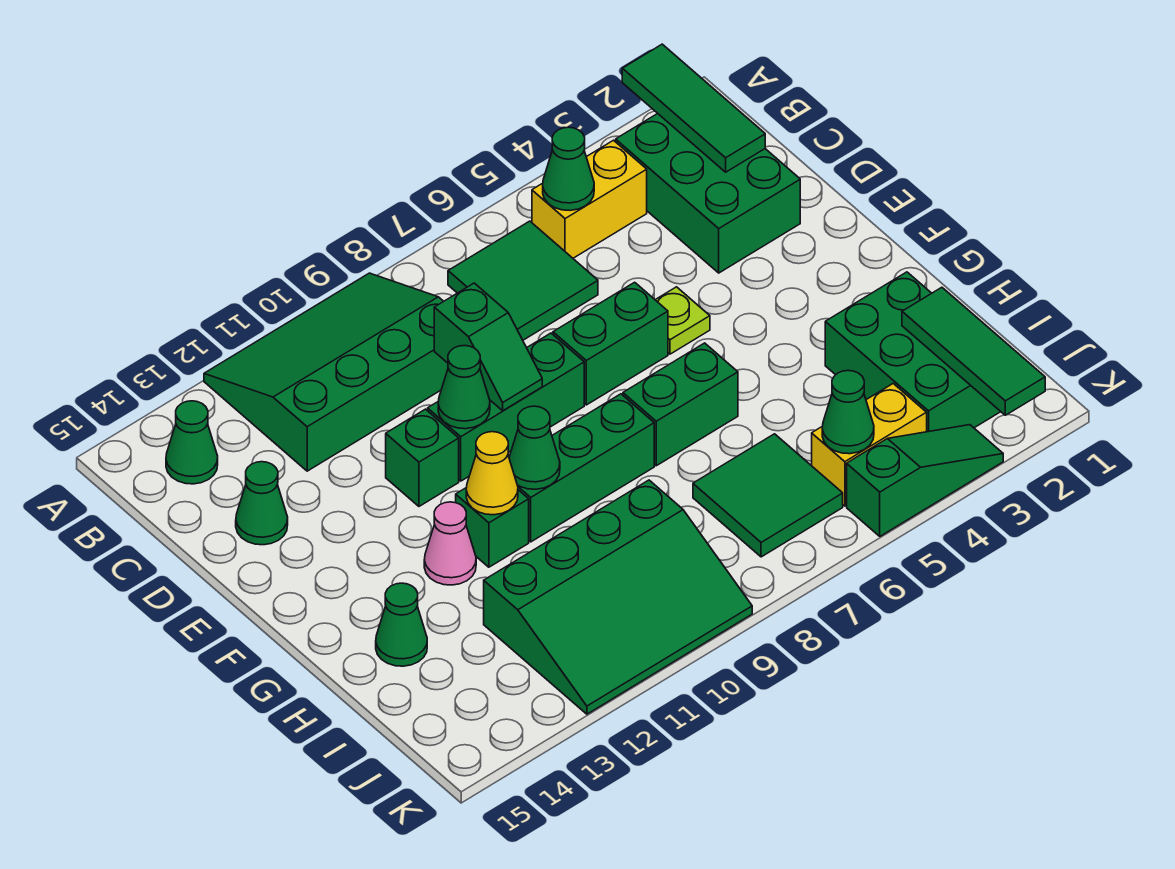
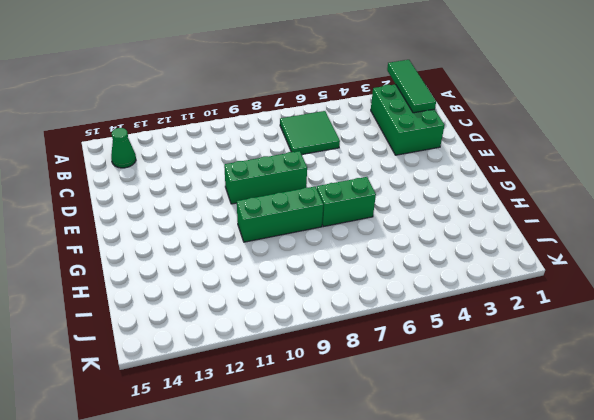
none -> green 3x4 slope [204,273,448,471]
none -> yellow 1x2 brick [532,140,647,258]
none -> green 1x1 cone [236,462,288,545]

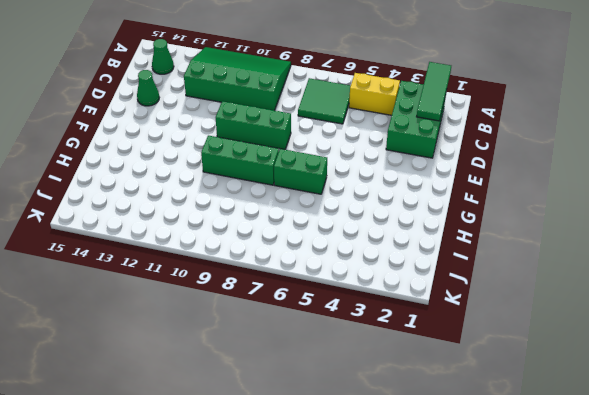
none -> lime 1x1 plate [656,287,710,354]
none -> green 1x2 brick [553,282,668,405]
none -> green 1x1 brick [386,409,459,506]

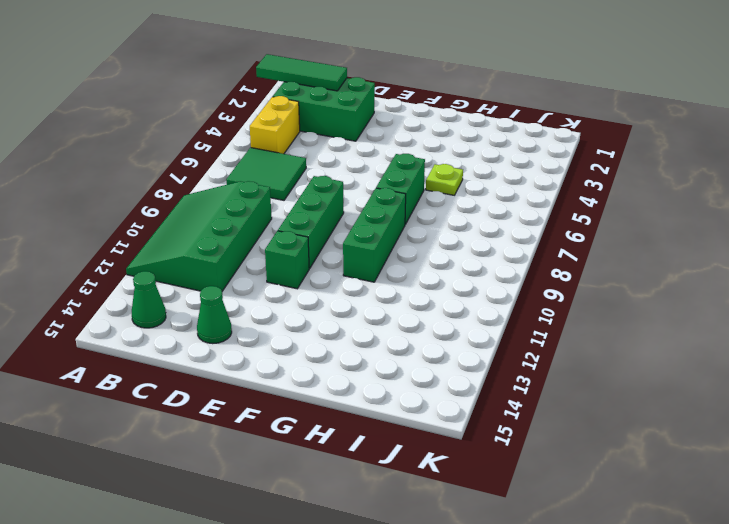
lime 1x1 plate [426,164,463,195] -> lime 1x1 plate moved to [656,287,710,354]
none -> green 1x2 brick [553,282,668,405]
none -> green 1x1 brick [456,488,529,567]
none -> pink 1x1 cone [424,502,476,585]

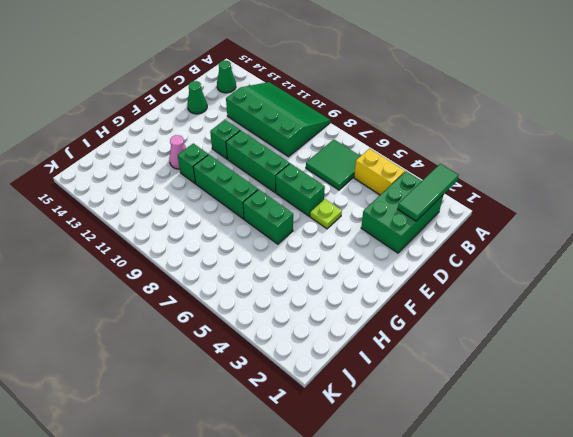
none -> green 2x3 brick [825,272,1001,432]
none -> green 1x1 cone [376,583,427,666]
none -> green 2x2 tile [693,434,843,557]

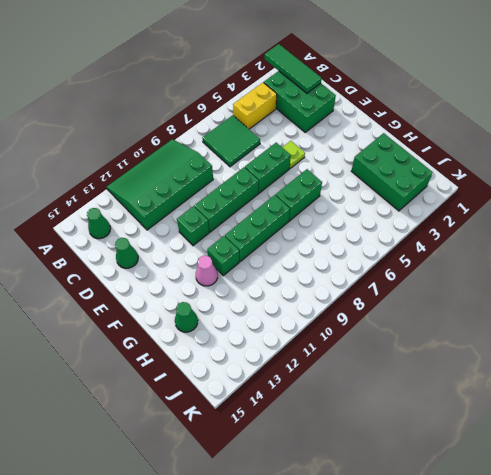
none -> green 2x2 tile [693,434,843,557]
none -> green 3x4 slope [484,480,752,714]
none -> yellow 1x2 brick [812,384,927,506]

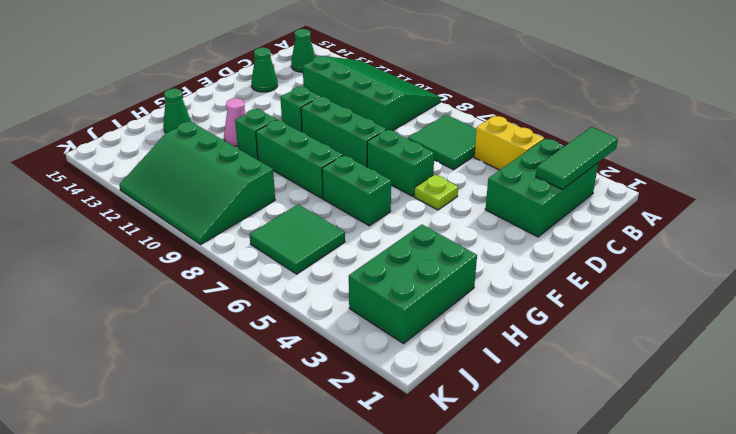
none -> yellow 1x2 brick [812,384,927,506]
none -> green 1x3 slope [847,425,1003,536]
none -> green 1x1 cone [543,127,594,210]

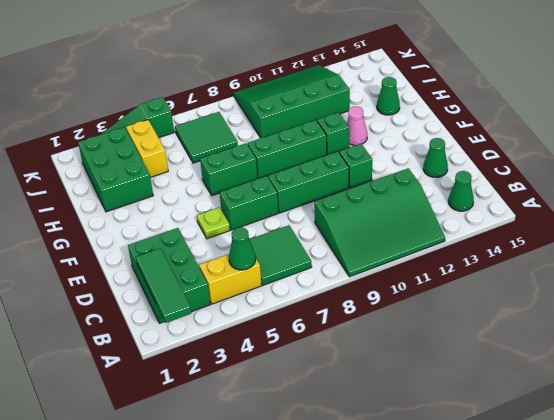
yellow 1x2 brick [126,120,168,177] -> yellow 1x2 brick turned to [812,384,927,506]
none -> green 1x2 slope [434,283,542,411]
none -> green 1x1 cone [438,346,490,429]
none -> green 1x1 cone [509,406,560,489]

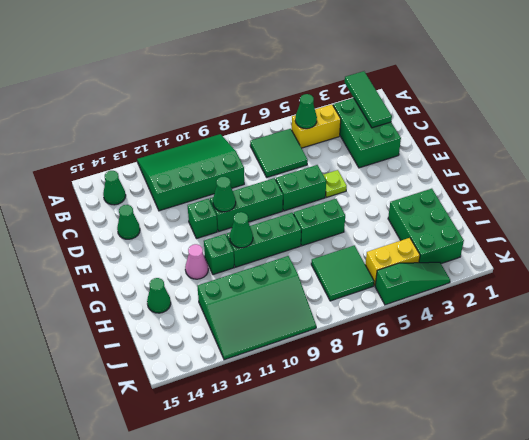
none -> green 1x2 slope [434,283,542,411]
none -> yellow 1x1 cone [466,432,518,515]
none -> green 1x3 tile [902,287,1045,415]

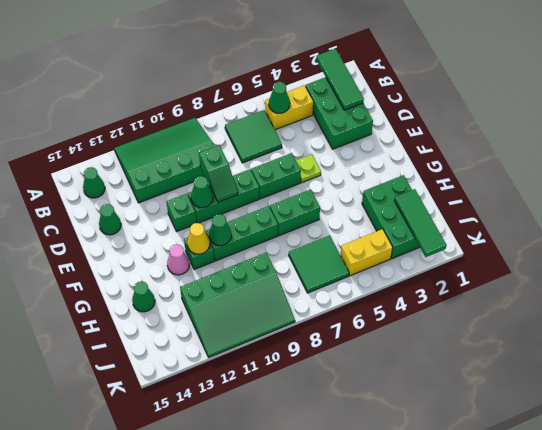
none -> green 1x3 slope [847,425,1003,536]
none -> green 1x1 cone [822,371,874,454]

